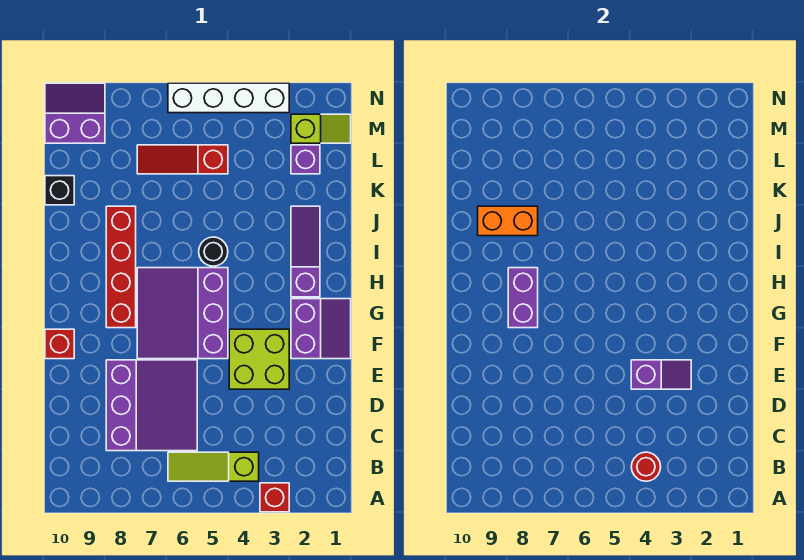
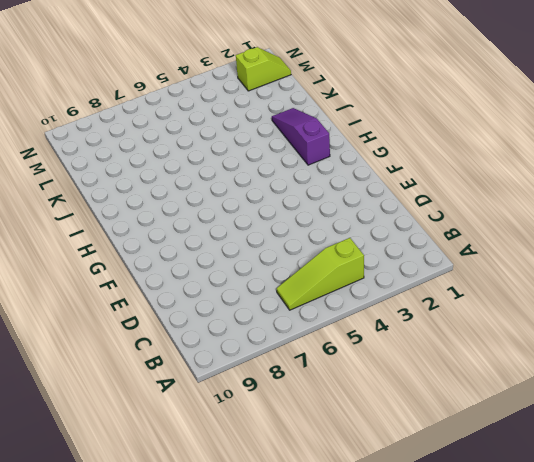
none -> red 1x1 brick [260,483,289,512]
none -> purple 3x3 slope [106,360,197,451]
none -> lime 2x2 brick [229,329,289,389]

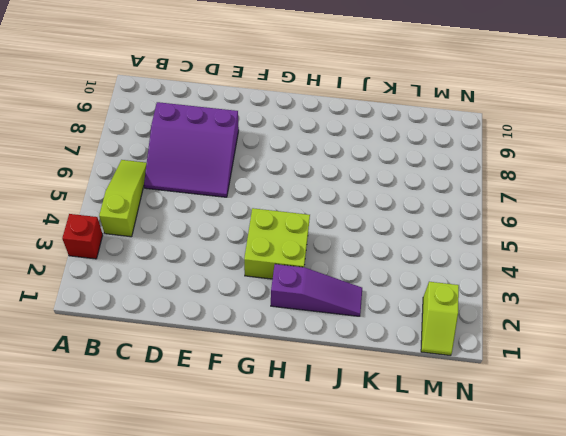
lime 2x2 brick [244,208,310,279] -> lime 2x2 brick moved to [229,329,289,389]
none -> purple 2x2 slope [291,299,351,359]
none -> purple 3x3 slope [137,268,228,359]
none -> red 1x1 brick [45,329,74,359]

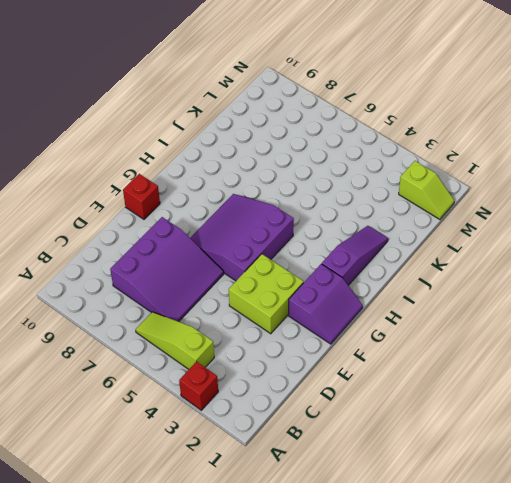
none -> red 1x4 brick [106,206,136,328]
none -> black 1x1 round brick [199,237,228,266]
none -> black 1x1 brick [45,176,74,205]

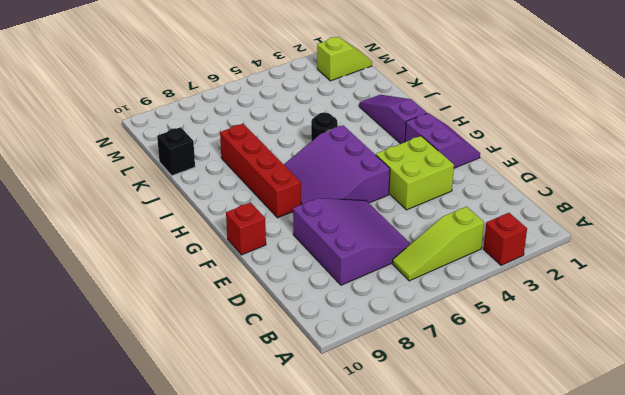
none -> purple 1x1 brick [291,145,320,174]
none -> red 1x3 slope [137,145,228,174]
none -> purple 2x2 slope [45,83,105,143]

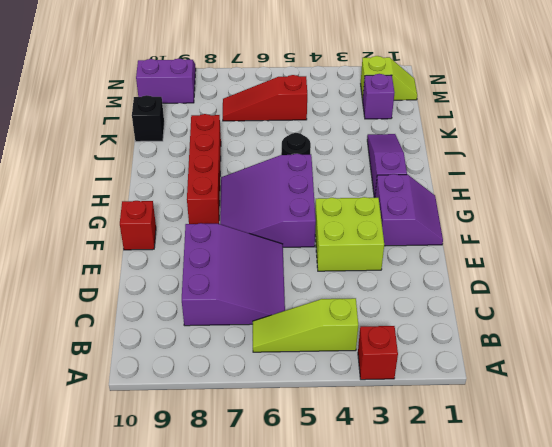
none -> white 1x4 brick [168,83,289,113]
none -> red 1x1 round brick [631,452,661,481]
none -> purple 1x2 slope [631,360,691,389]

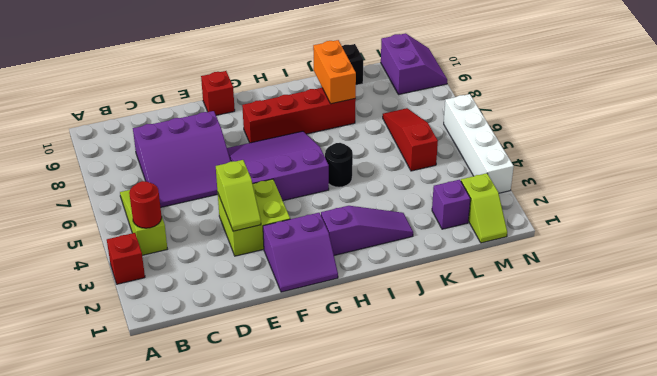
lime 1x2 slope [216,160,261,231] -> purple 1x2 slope [631,360,691,389]
none -> purple 1x2 brick [508,268,538,328]

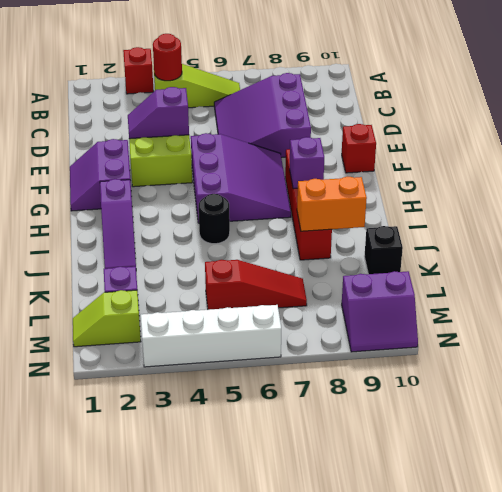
purple 1x1 brick [290,137,324,189] -> purple 1x2 brick [508,268,538,328]

